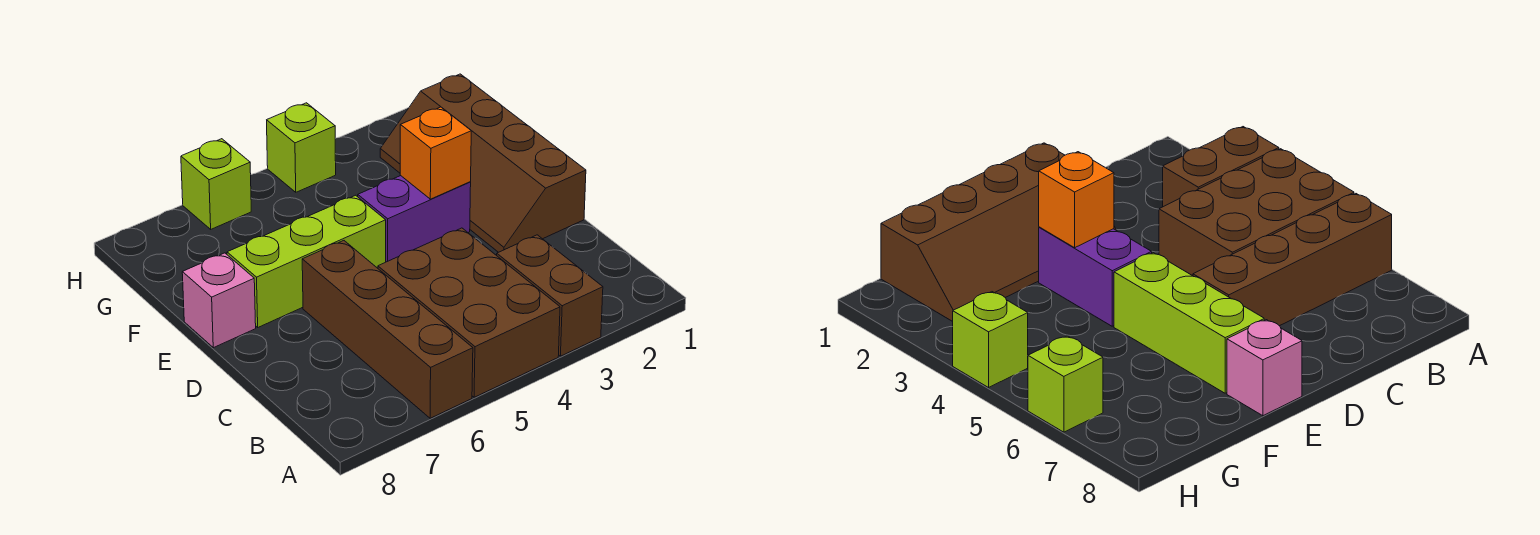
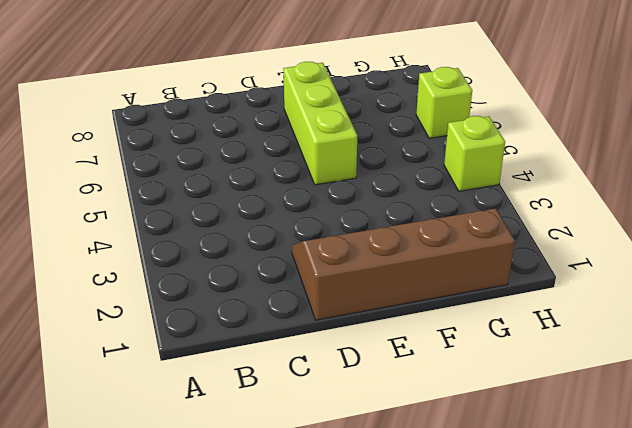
none -> brown 1x2 brick [497,235,603,356]
none -> brown 2x3 brick [378,228,560,397]

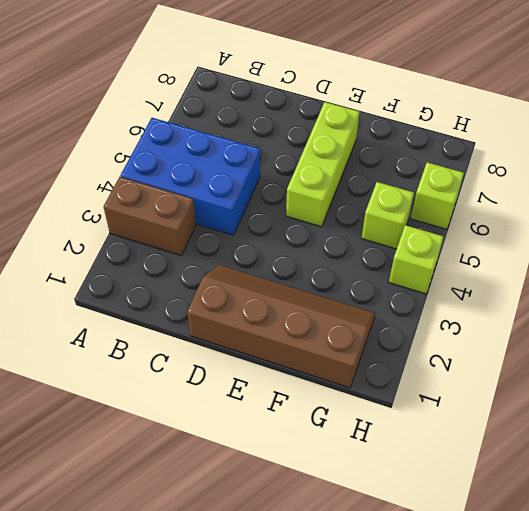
blue 2x3 brick [120,118,260,235] -> brown 2x3 brick [378,228,560,397]
lime 1x1 brick [362,182,414,249] -> none
none -> brown 1x4 brick [302,241,473,418]
none -> purple 1x2 brick [358,176,471,262]

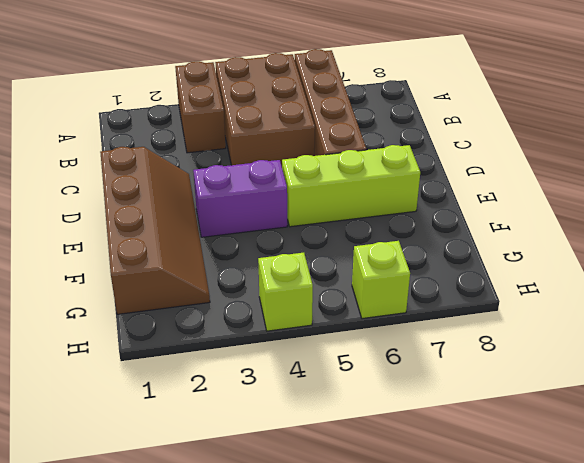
none -> pink 1x1 brick [182,253,256,348]
none -> orange 1x1 brick [400,107,471,199]

